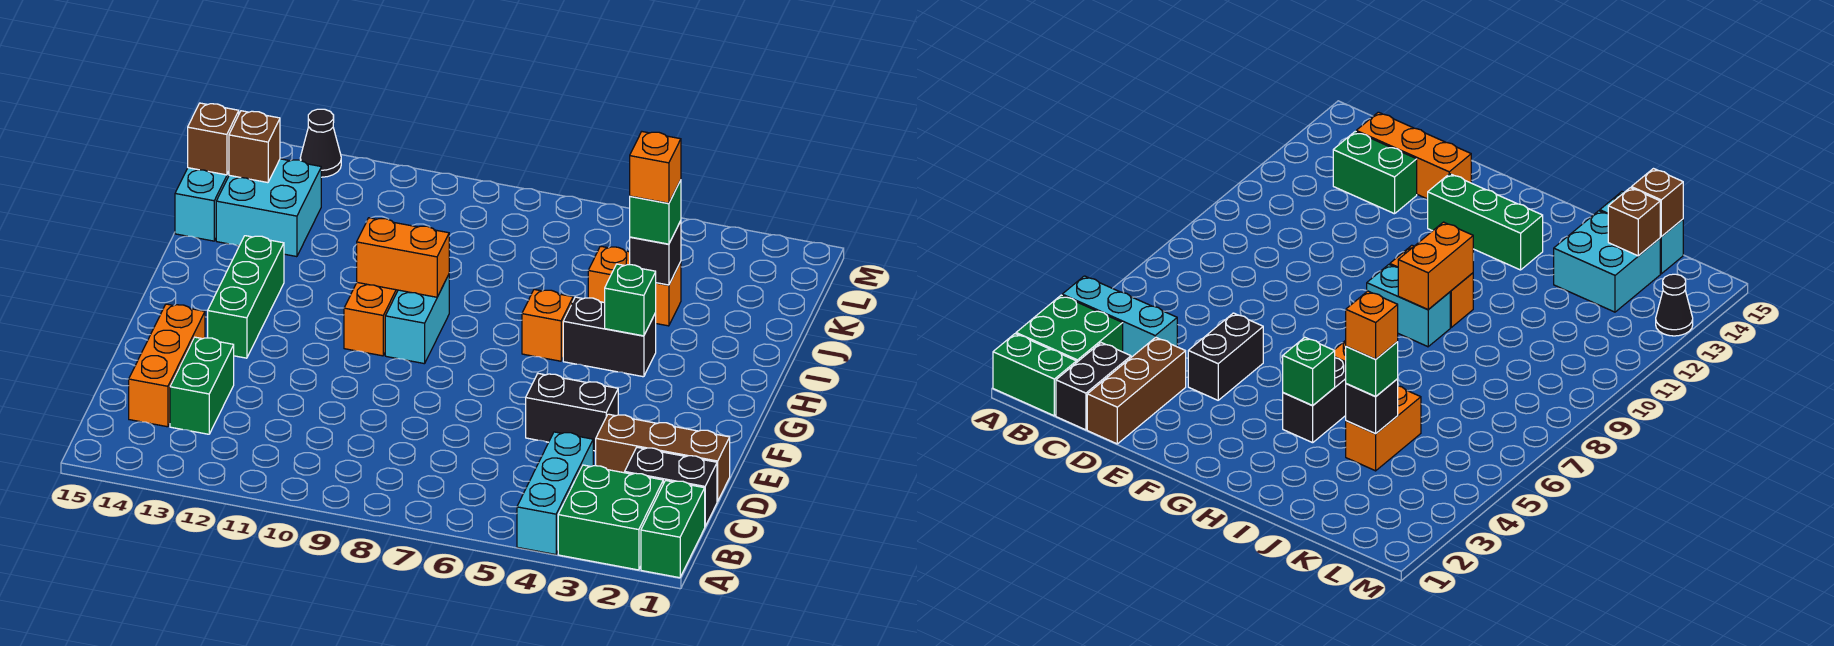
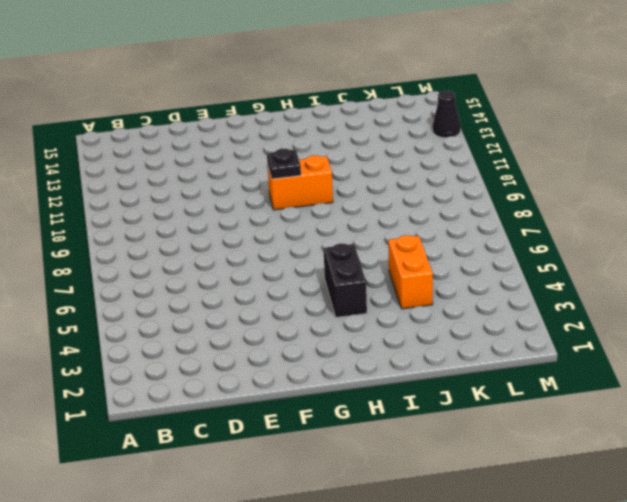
black 1x1 plate [267,149,301,179] -> none
none -> green 1x2 brick [641,480,705,578]
none -> green 2x2 brick [558,465,663,570]
none -> cyan 1x3 brick [517,432,593,555]

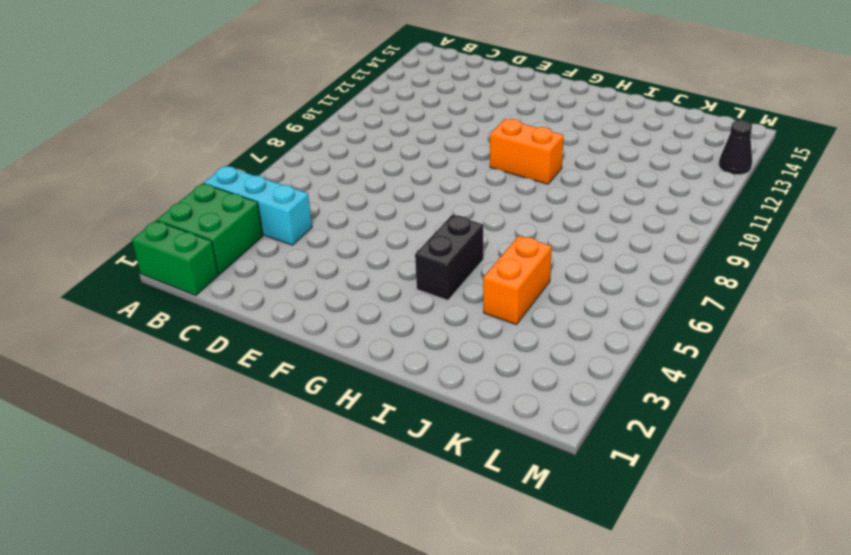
none -> black 1x2 brick [625,447,717,526]
none -> green 1x2 brick [170,337,234,434]
none -> orange 1x3 brick [129,304,205,427]

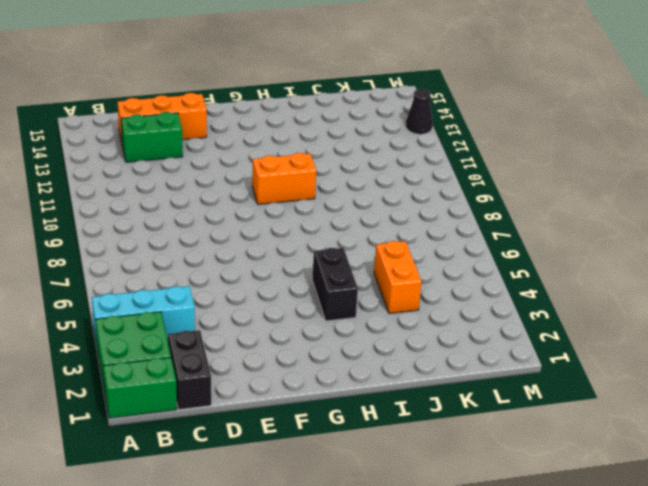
none -> brown 1x3 brick [596,414,730,501]
none -> black 1x2 brick [526,374,618,451]
none -> green 1x3 brick [208,236,284,358]

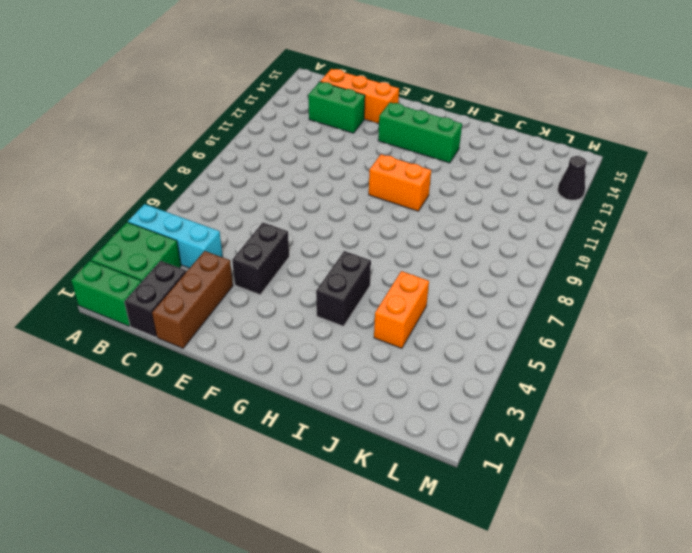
none -> cyan 1x2 brick [385,275,449,364]
none -> orange 1x1 brick [522,290,573,361]
none -> cyan 2x2 brick [216,159,321,257]

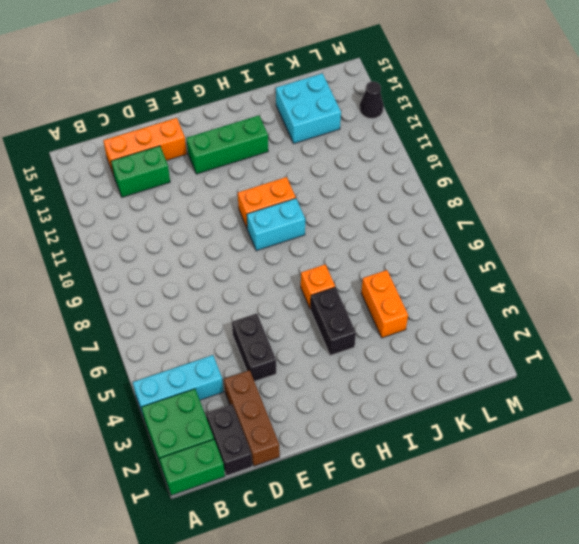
none -> cyan 1x2 brick [175,168,229,241]
none -> green 1x1 brick [605,264,656,336]
none -> orange 1x2 brick [357,218,449,297]

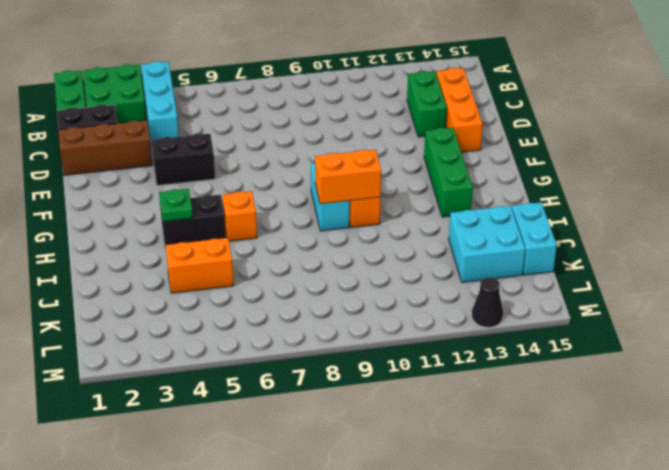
green 1x1 plate [159,189,193,221] -> green 1x1 brick [605,264,656,336]
none -> black 1x1 brick [630,221,681,285]
none -> brown 1x1 brick [229,111,280,183]
none -> brown 1x1 brick [188,103,239,175]

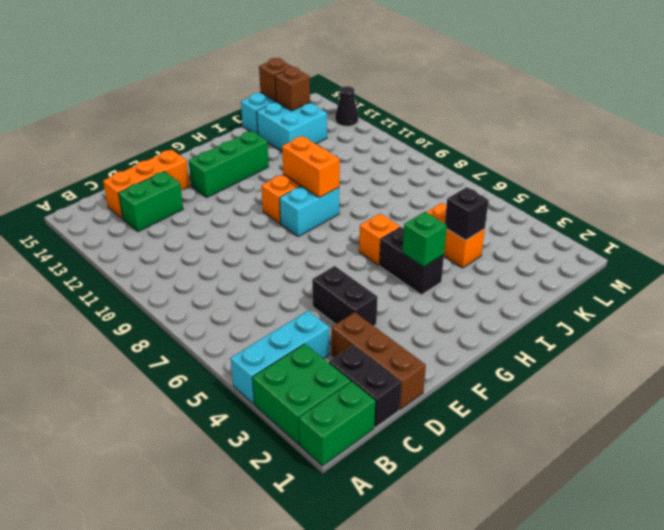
none -> green 1x1 brick [630,180,681,244]
none -> orange 1x1 brick [630,132,681,203]

